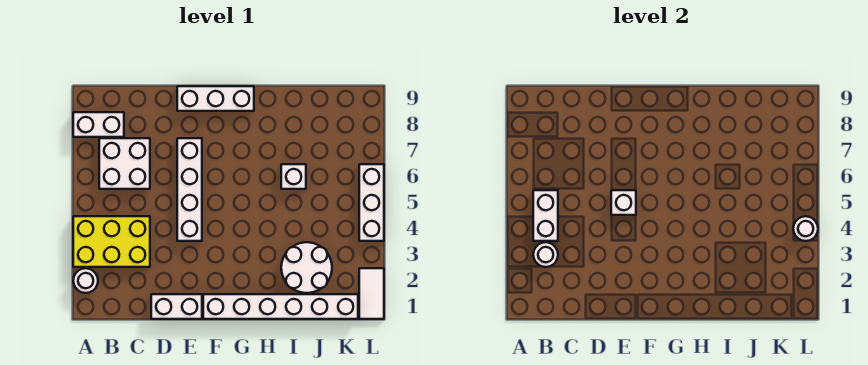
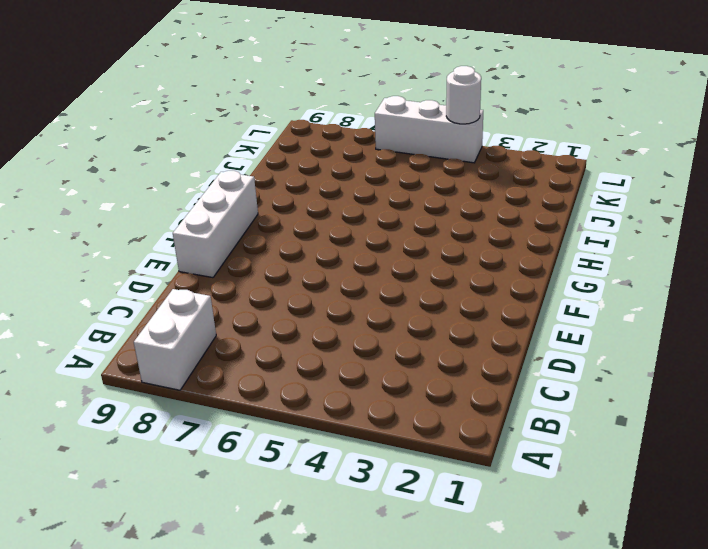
none -> white 1x1 round brick [73,268,98,293]
none -> yellow 2x3 brick [73,216,150,267]
none -> white 2x2 brick [99,138,150,189]

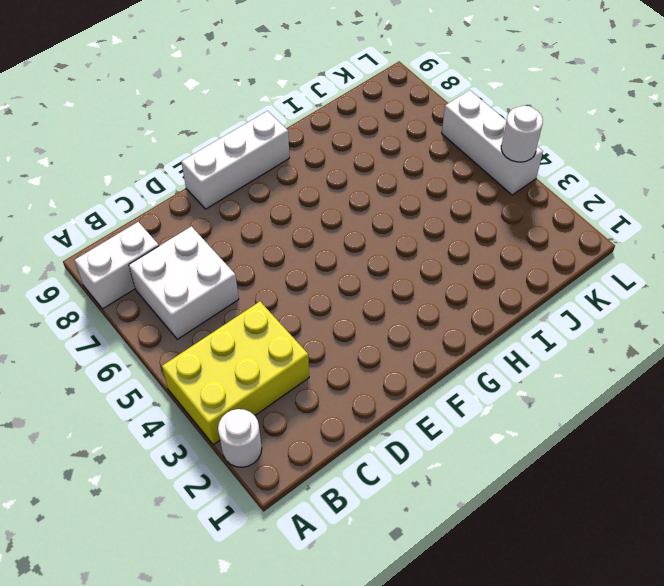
none -> white 1x2 brick [151,294,202,319]
none -> white 1x4 brick [177,138,202,241]
none -> white 1x6 brick [203,294,358,319]

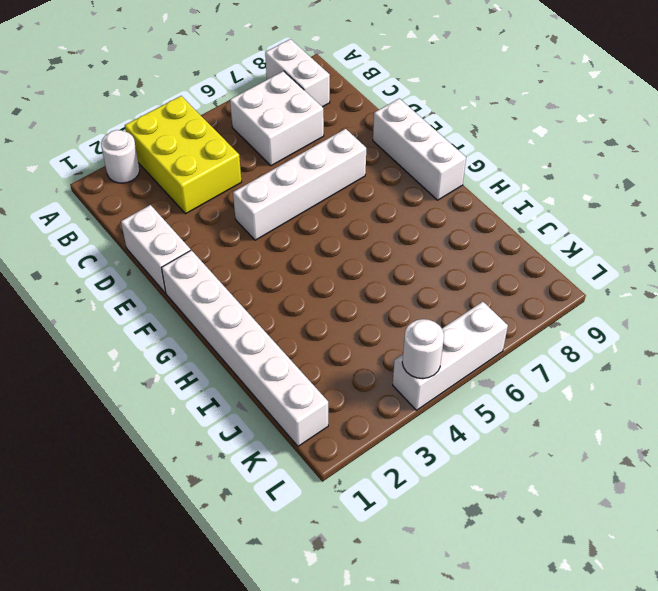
none -> white 2x2 round brick [281,242,332,293]
none -> white 1x1 brick [281,164,306,189]
none -> white 1x2 tile [359,268,384,319]

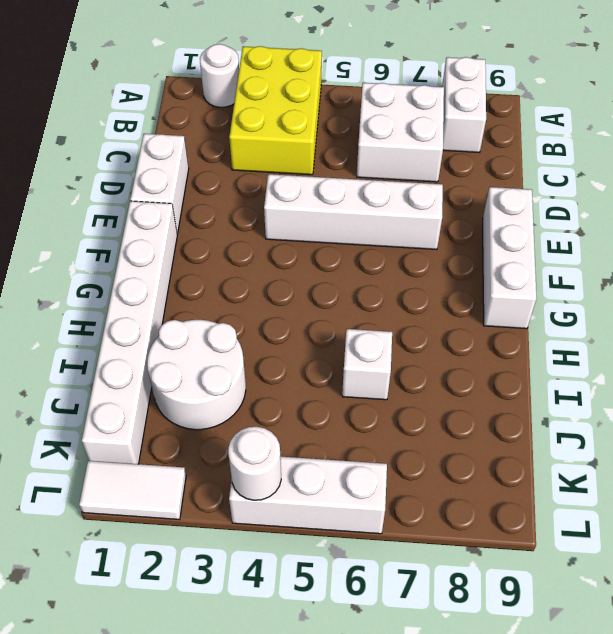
none -> white 1x1 round brick [533,242,558,267]
none -> white 1x2 brick [533,190,558,241]
none -> white 1x1 brick [611,190,636,215]

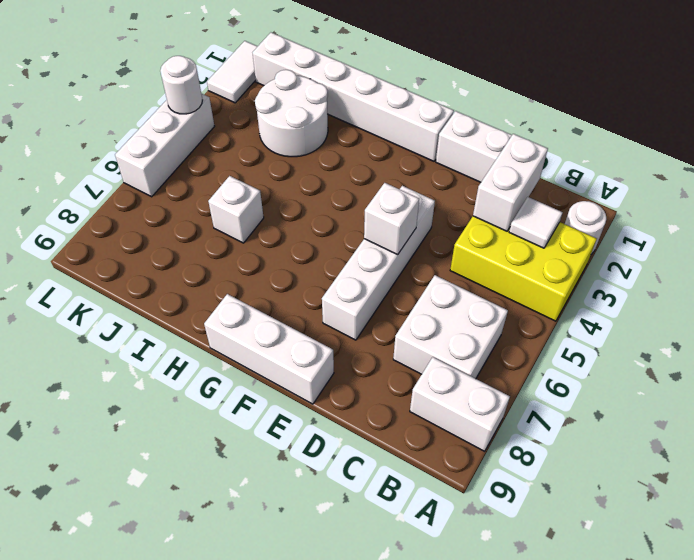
white 1x1 tile [509,197,563,248] -> white 1x1 round brick [533,242,558,267]
white 1x2 brick [473,134,548,231] -> white 1x2 brick moved to [533,190,558,241]

